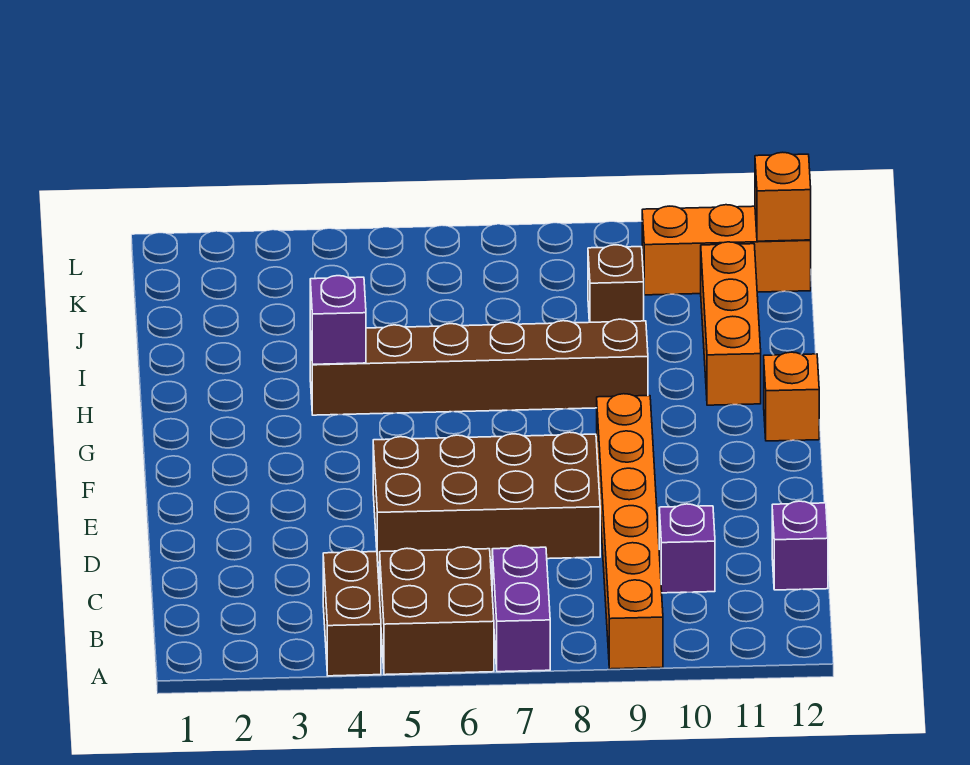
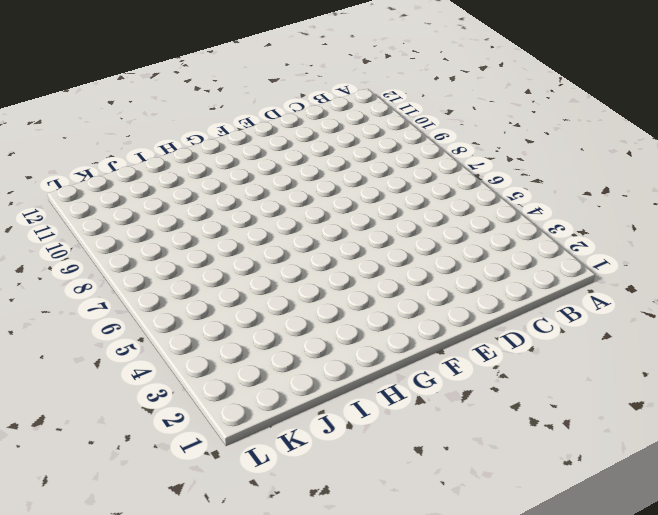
none -> brown 1x2 brick [323,550,381,676]
none -> brown 2x2 brick [380,547,494,675]
none -> purple 1x2 brick [492,546,550,672]

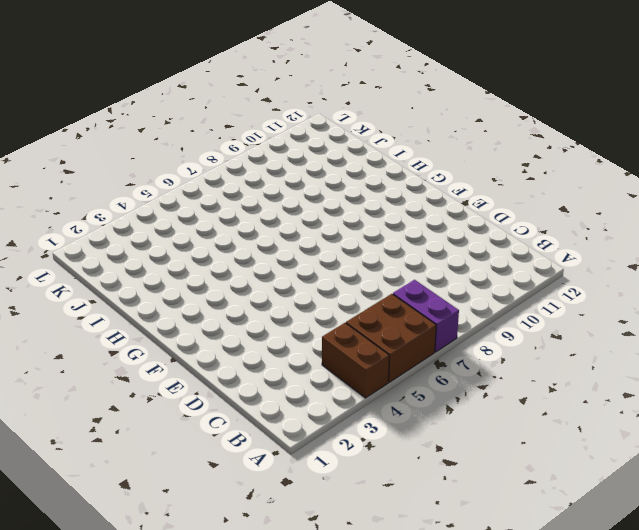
none -> orange 1x6 brick [597,394,663,669]
none -> purple 1x1 brick [659,504,715,593]
none -> purple 1x1 brick [772,501,828,590]

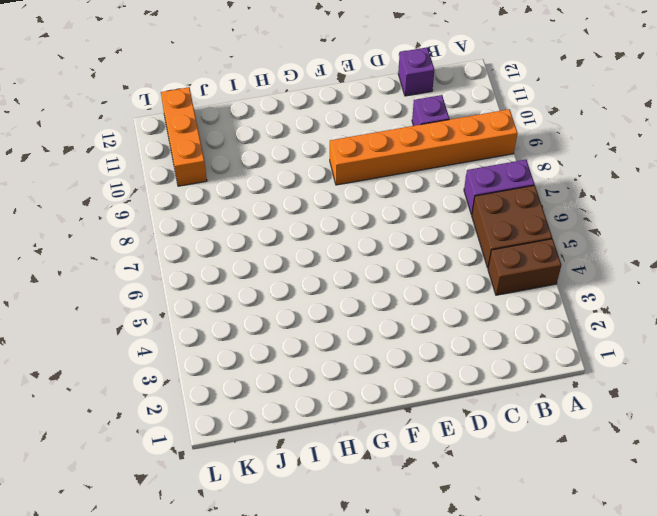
none -> brown 2x4 brick [373,432,600,563]
none -> orange 1x1 brick [764,352,819,441]
none -> brown 1x6 brick [310,319,648,415]

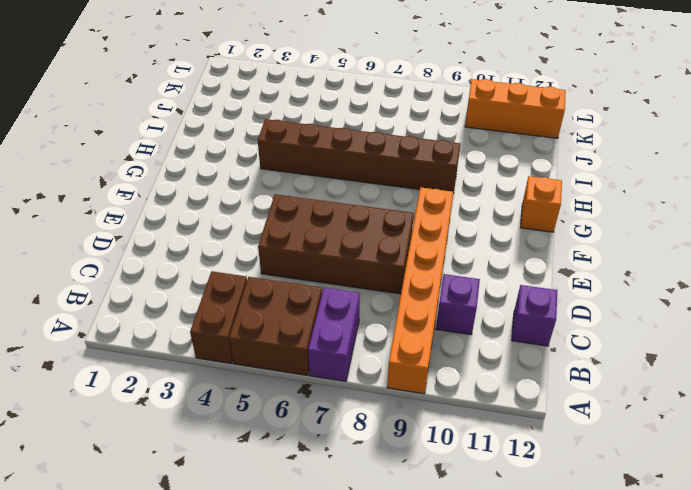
none -> orange 1x3 brick [701,242,761,405]
none -> brown 1x1 brick [588,245,644,322]
none -> purple 1x1 brick [310,276,366,364]

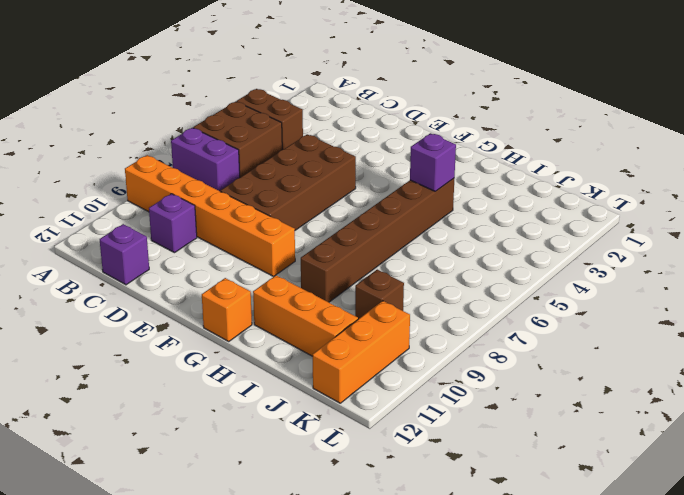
none -> orange 1x1 brick [755,152,811,241]

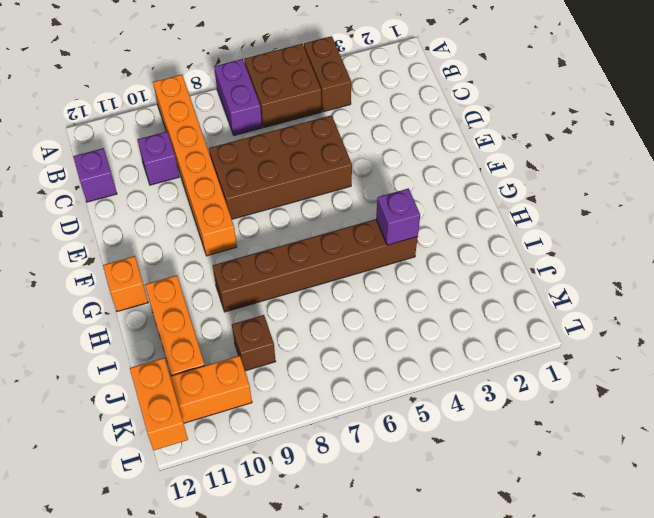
orange 1x2 brick [130,358,188,450] -> orange 1x1 brick [755,152,811,241]

